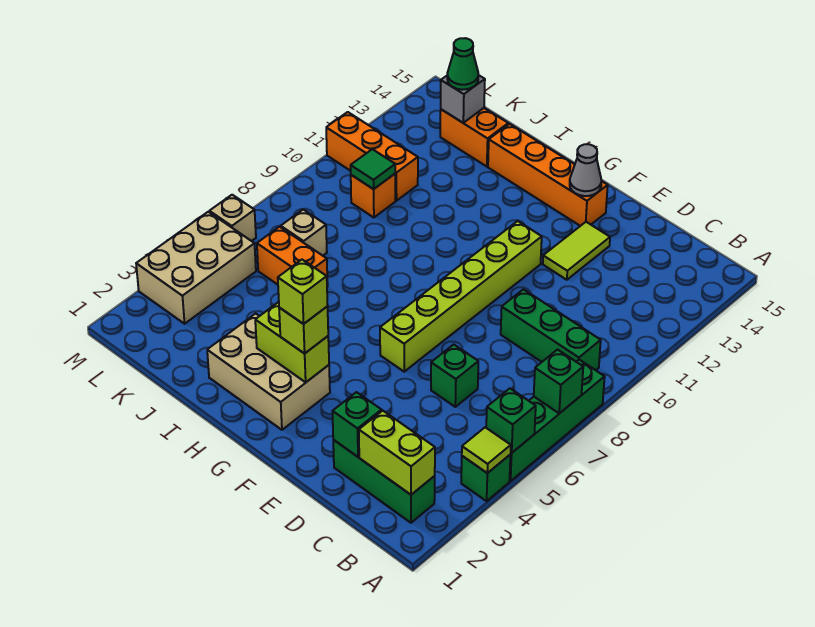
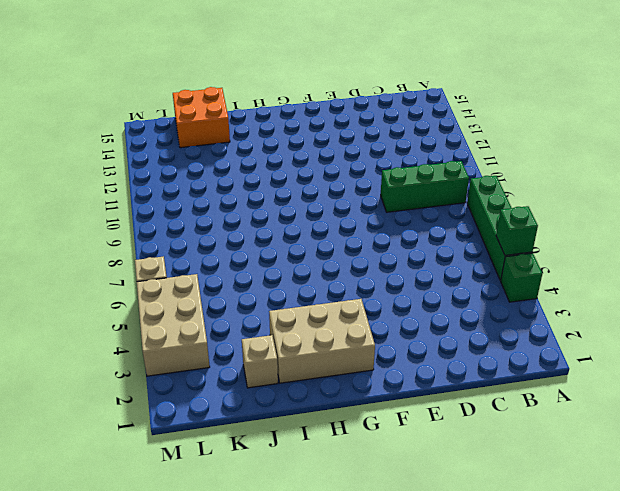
tan 1x1 brick [242,335,278,388] -> tan 1x1 brick moved to [281,210,327,256]
orange 2x2 brick [173,87,230,148] -> orange 1x2 brick [440,108,508,167]
none -> green 1x3 brick [333,440,435,523]
none -> green 1x1 brick [431,345,478,407]
none -> lime 1x2 tile [543,222,610,280]

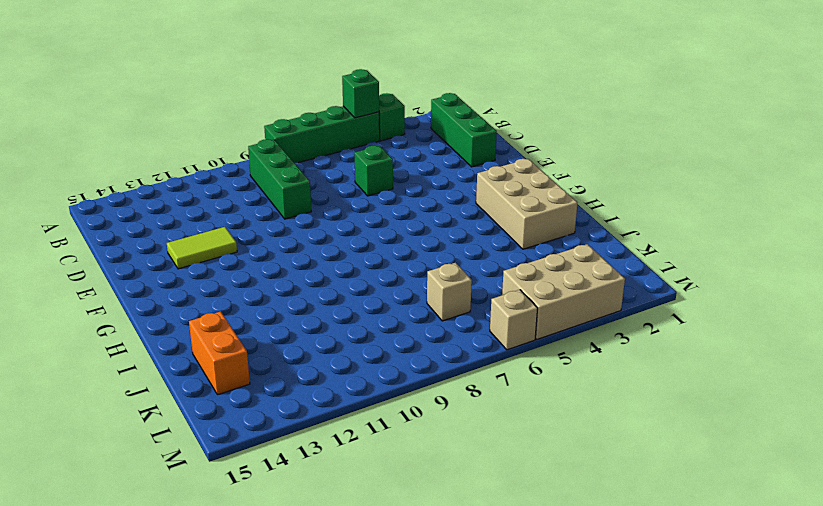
none -> lime 1x6 brick [380,221,542,372]
none -> orange 1x4 brick [488,124,608,226]
none -> orange 1x2 brick [257,227,328,287]

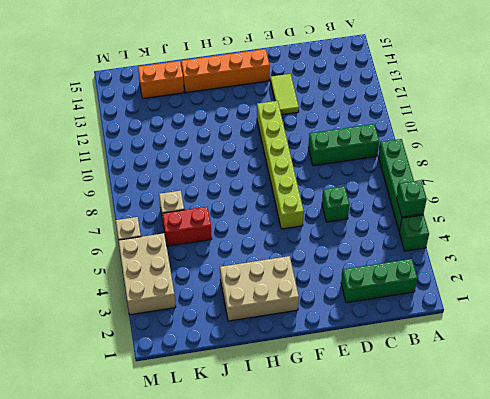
red 1x2 brick [162,207,212,246] -> orange 1x2 brick [257,227,328,287]
none -> orange 1x1 brick [351,174,395,218]
none -> orange 1x3 brick [326,112,418,201]
none -> lime 1x1 tile [462,427,511,473]

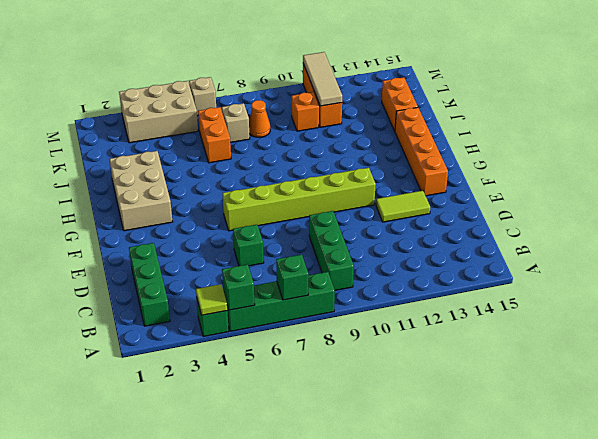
orange 1x1 cone [249,100,270,137] -> none
tan 1x3 tile [303,52,342,106] -> none
none -> lime 1x2 brick [359,411,435,495]
none -> green 1x1 brick [332,392,382,457]
none -> grey 1x1 cone [570,144,601,196]

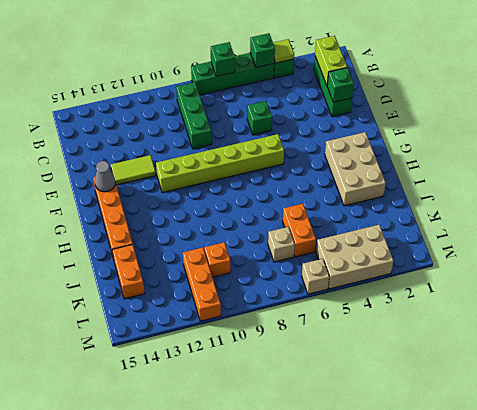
none -> lime 1x2 brick [255,302,329,382]
none -> green 1x1 tile [351,149,395,189]
none -> grey 1x1 brick [441,75,485,123]

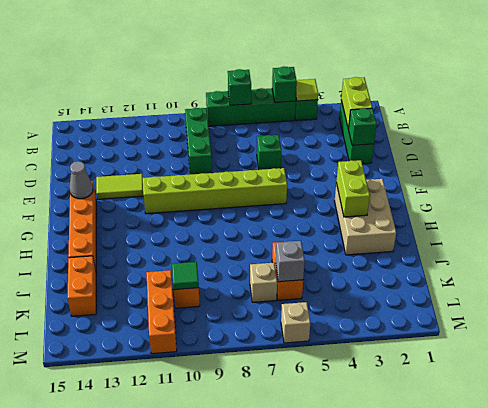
grey 1x1 brick [276,241,305,282] -> grey 1x1 brick moved to [441,75,485,123]
none -> tan 2x3 brick [136,212,256,324]
none -> lime 1x1 brick [279,306,328,354]
none -> green 1x1 cone [447,38,478,90]

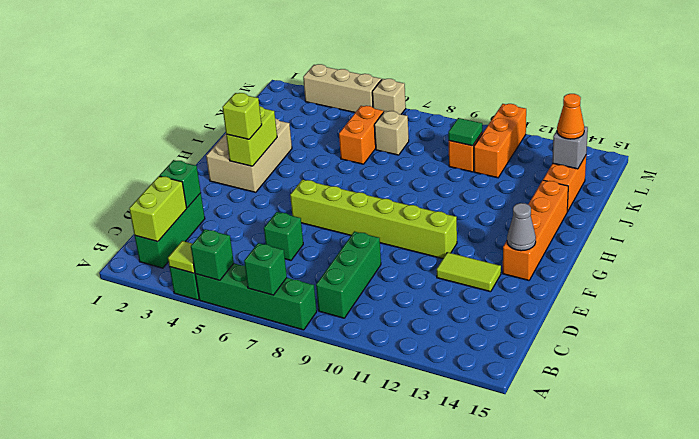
orange 1x1 cone [557,94,584,139] -> green 1x1 cone [447,38,478,90]
tan 1x3 brick [303,64,381,113] -> tan 2x3 brick [136,212,256,324]
none -> lime 1x1 brick [278,260,328,324]

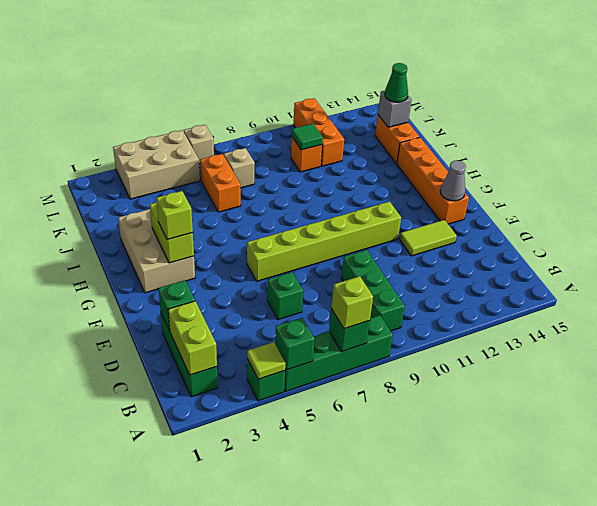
lime 1x1 brick [331,276,373,329] -> lime 1x1 brick moved to [278,260,328,324]

